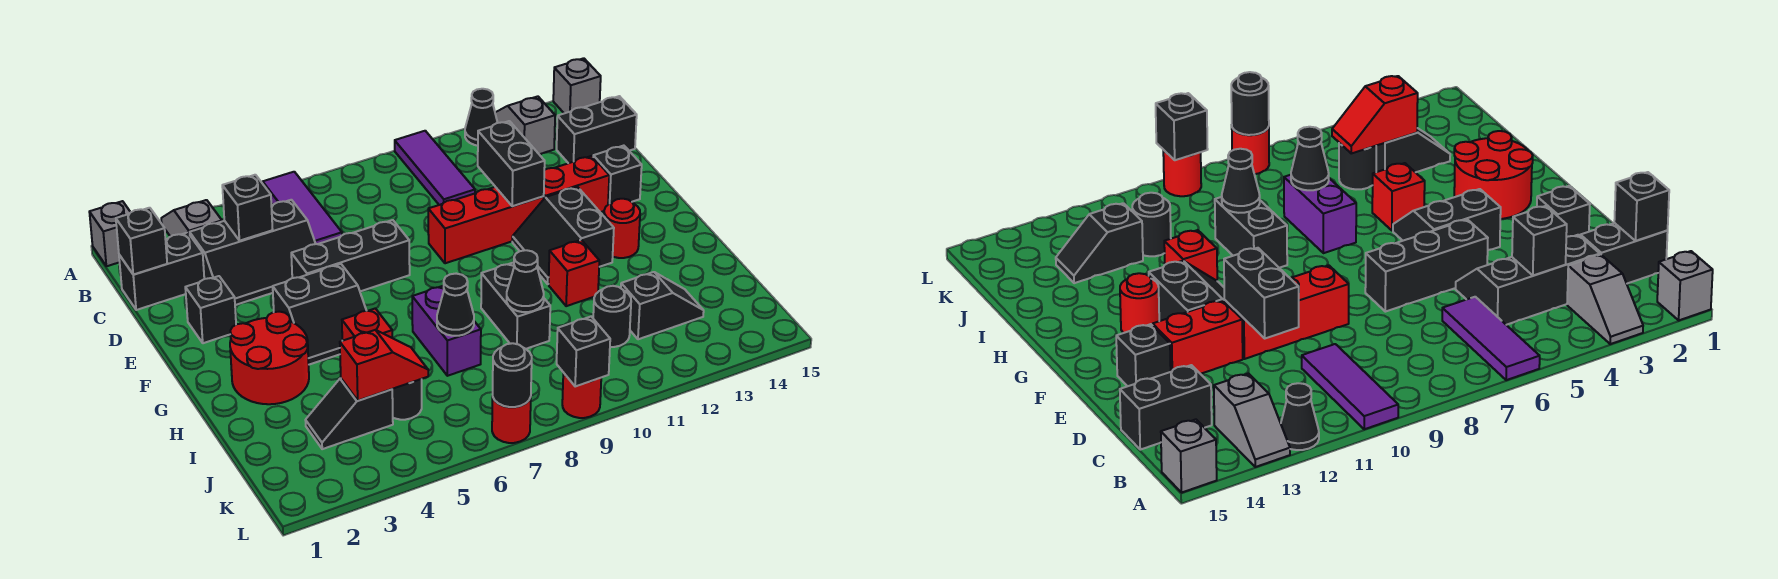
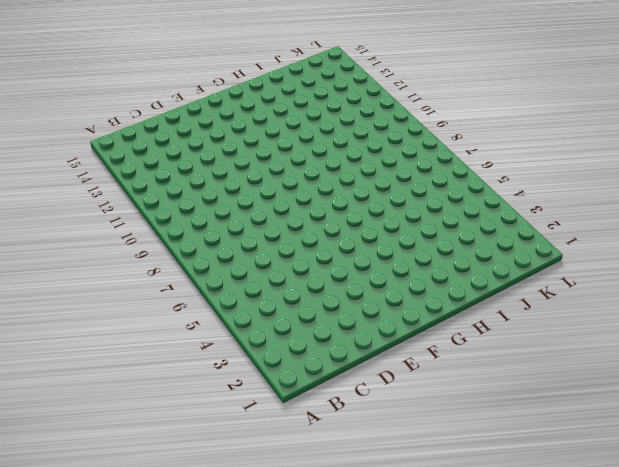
none -> grey 1x1 brick [89,201,131,266]
none -> grey 1x2 slope [161,200,222,237]
none -> purple 1x3 tile [263,172,342,244]
none -> purple 1x3 tile [395,131,475,205]

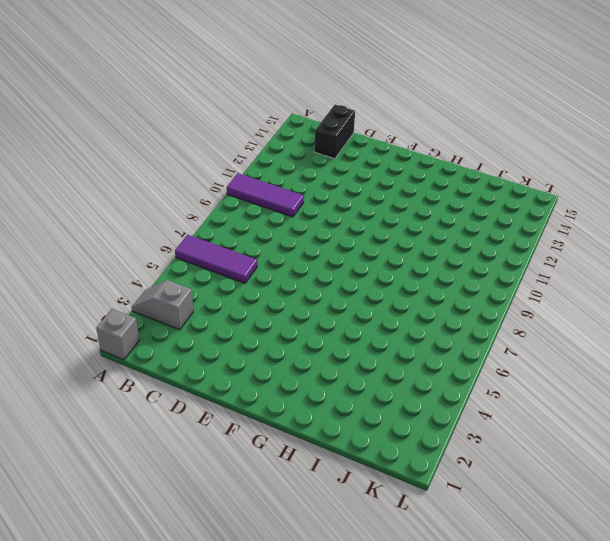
none -> black 1x1 cone [465,89,498,146]
none -> grey 1x2 slope [495,96,555,154]
none -> grey 1x1 brick [553,58,601,113]
none -> black 1x2 brick [119,232,204,310]

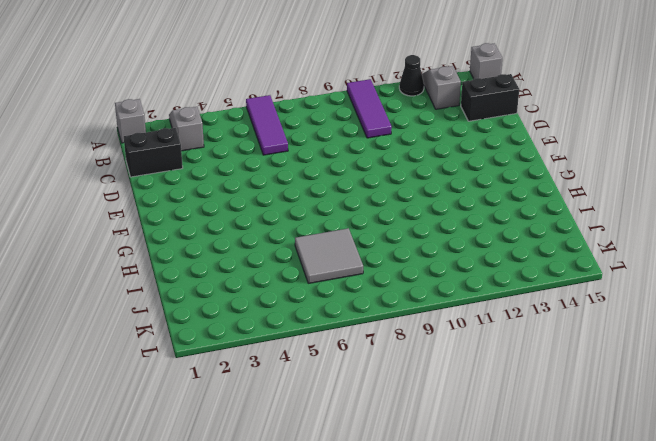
grey 2x2 tile [295,228,363,283] -> purple 1x2 brick [412,286,481,376]
none -> black 2x3 slope [190,200,316,305]
none -> black 1x1 brick [185,276,236,343]
none -> black 1x3 brick [291,220,410,291]
none -> red 1x3 brick [428,187,544,263]

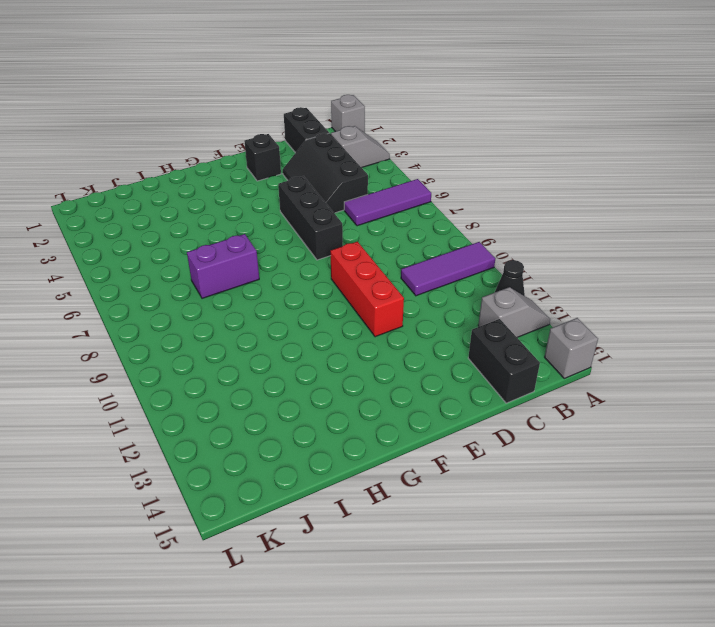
none -> red 1x2 brick [543,156,609,212]
none -> black 1x1 brick [593,146,642,204]
none -> black 2x2 slope [273,264,366,365]
none -> black 2x2 slope [512,187,614,284]

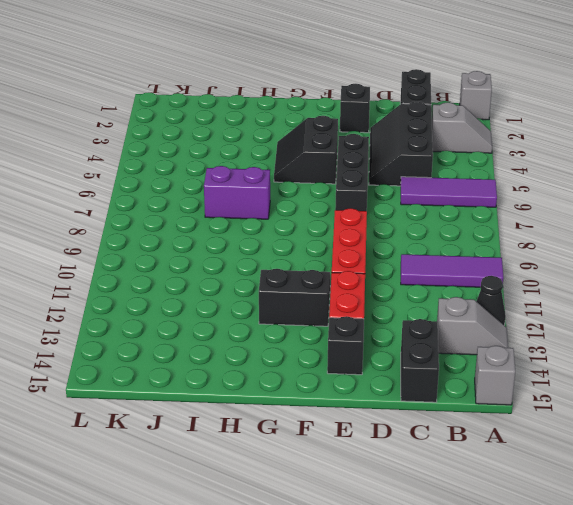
none -> red 2x2 round brick [230,312,309,404]
none -> red 1x1 round brick [604,199,640,258]
none -> red 1x1 brick [342,308,392,341]
none -> black 1x2 brick [481,262,550,349]

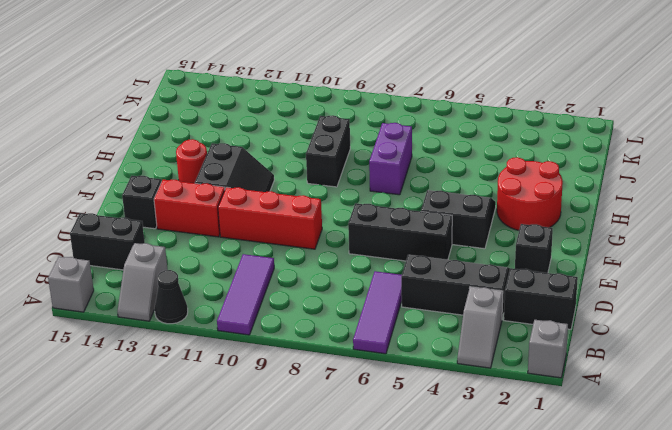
none -> red 1x1 brick [342,308,392,341]
none -> red 1x1 brick [549,240,599,306]
none -> black 1x2 slope [305,378,393,449]
none -> black 1x1 round brick [392,379,422,420]

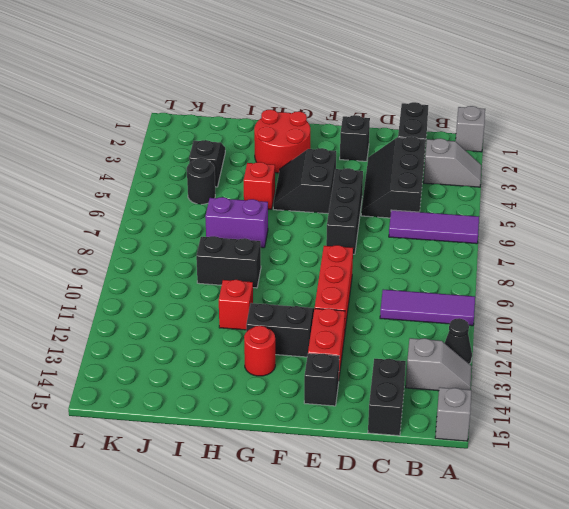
none -> black 1x1 round brick [593,286,631,347]
none -> black 1x2 slope [621,272,704,339]
none -> red 1x1 round brick [492,397,531,443]
none -> red 1x1 round brick [562,373,601,418]

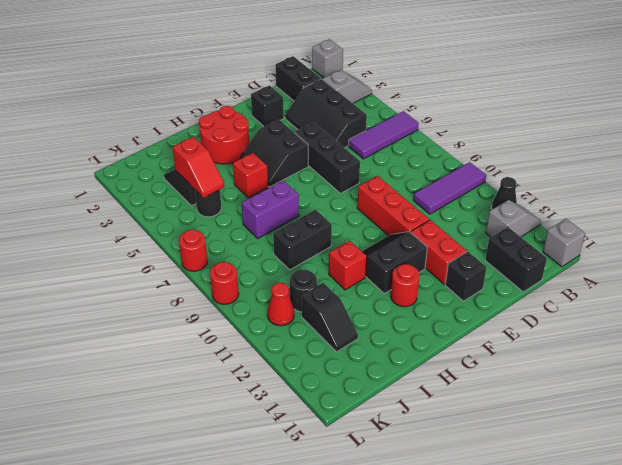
red 1x1 cone [267,283,294,326] -> none
none -> black 1x1 brick [116,208,167,275]
none -> black 1x1 brick [222,175,273,241]
none -> black 1x2 brick [478,121,545,206]
none -> black 1x1 cone [437,274,474,336]

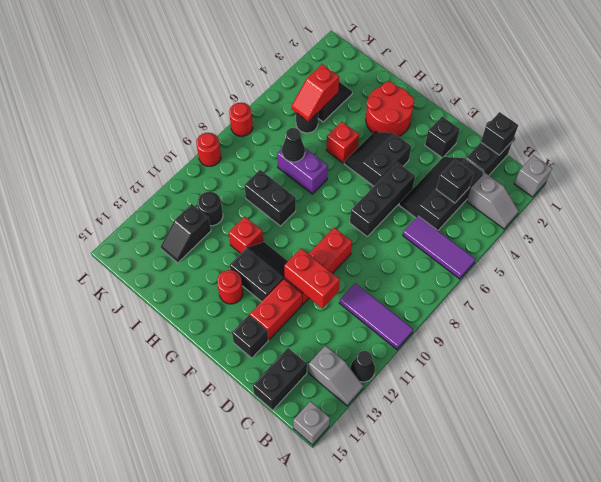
red 1x2 brick [284,249,340,308] -> black 1x2 brick [478,121,545,206]
none -> black 1x1 cone [507,250,544,312]
none -> black 1x1 round brick [493,343,532,407]
none -> black 1x1 brick [557,317,610,387]

